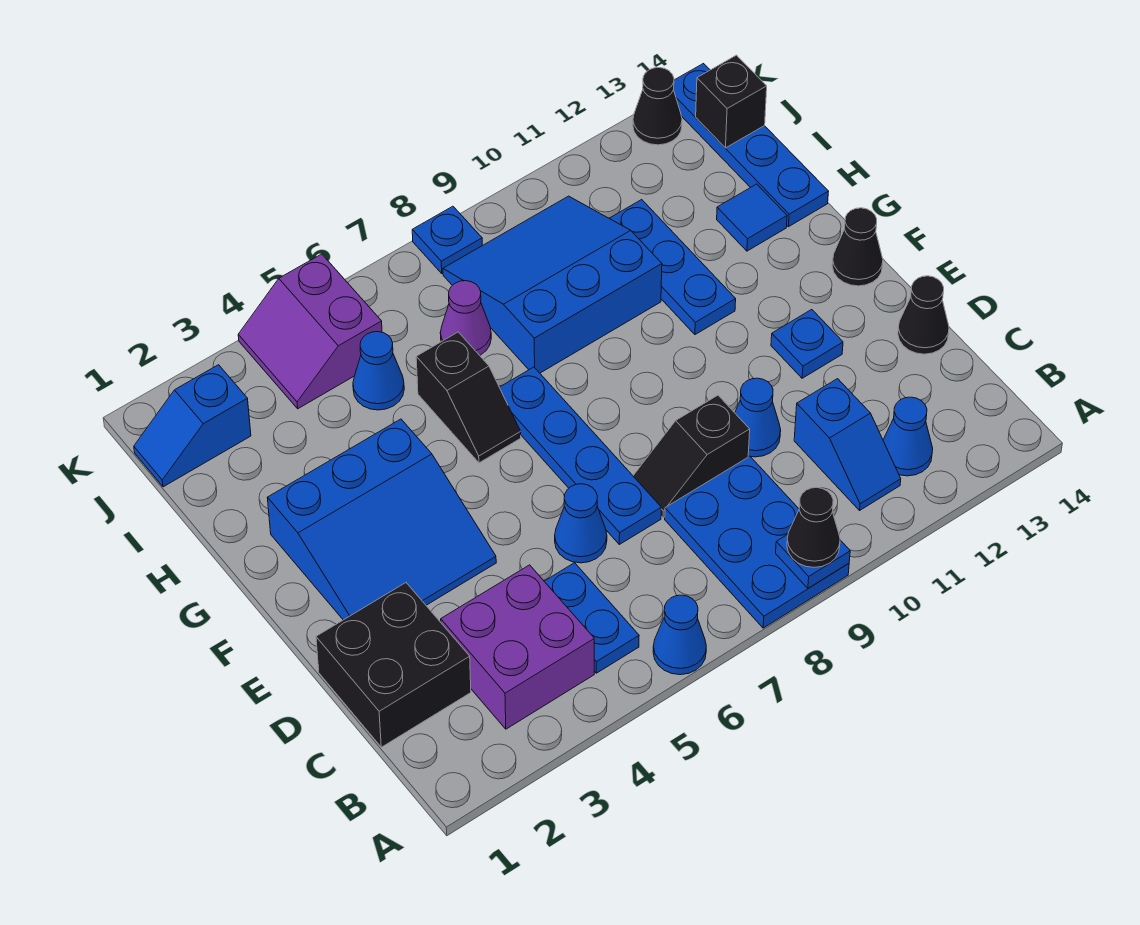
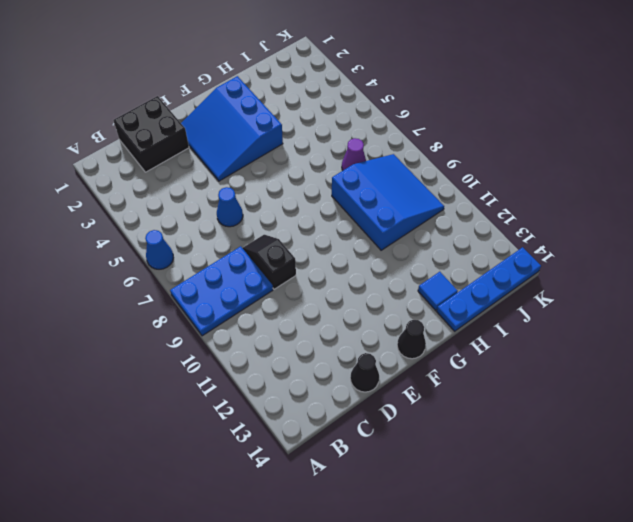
none -> purple 2x2 brick [441,565,594,729]
none -> blue 1x2 plate [544,563,639,673]
none -> blue 1x2 slope [794,379,901,510]

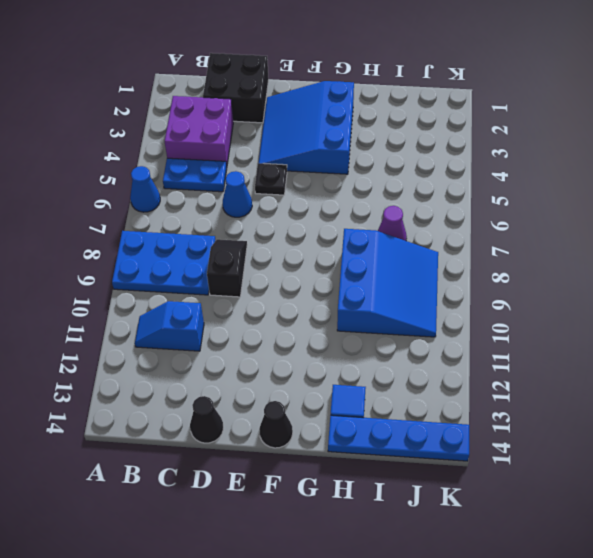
black 1x1 plate [255,163,287,195] -> none
none -> blue 1x1 cone [883,397,933,476]
none -> blue 1x4 plate [499,367,661,544]
none -> blue 1x1 cone [735,378,781,457]

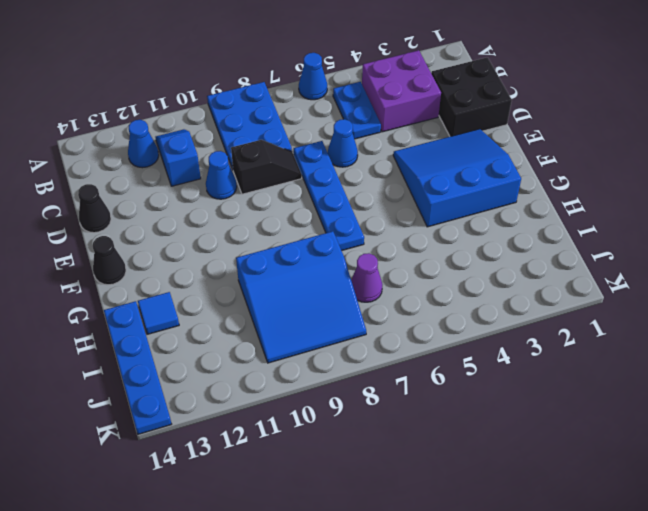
none -> blue 1x1 plate [771,310,843,378]
none -> black 1x2 slope [416,332,521,463]
none -> blue 1x3 plate [609,200,736,335]

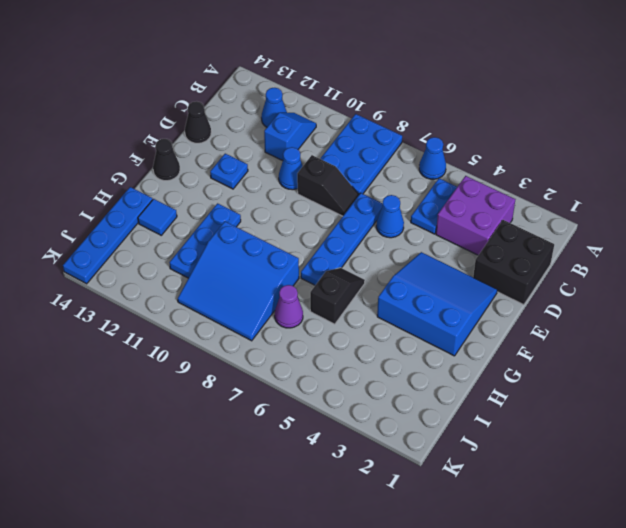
none -> blue 1x1 cone [353,332,404,410]
none -> blue 1x2 slope [134,365,251,487]
none -> purple 2x2 slope [238,254,382,409]

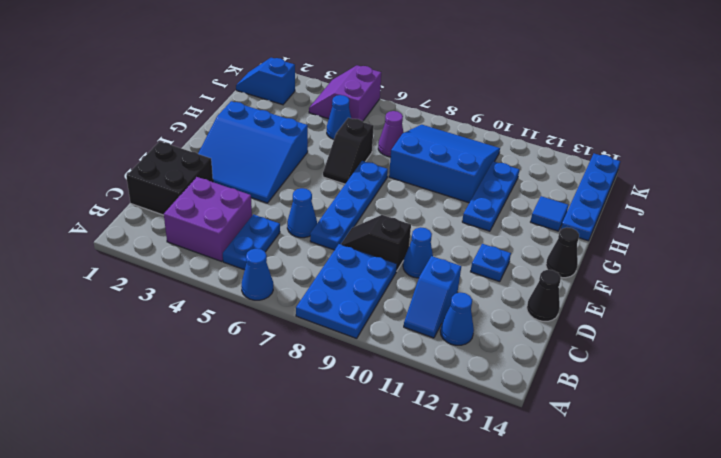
none -> blue 1x1 plate [412,206,482,273]
none -> black 1x1 cone [633,68,682,145]
none -> blue 1x1 plate [776,534,850,588]

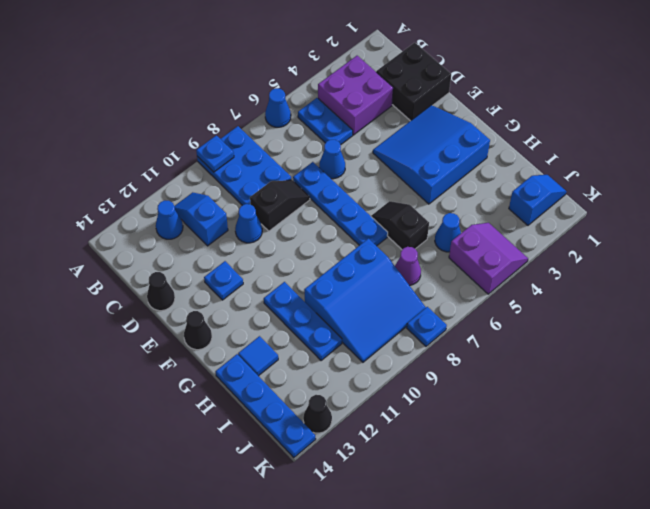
none -> black 1x1 brick [696,55,767,148]
none -> black 1x1 cone [787,488,840,567]

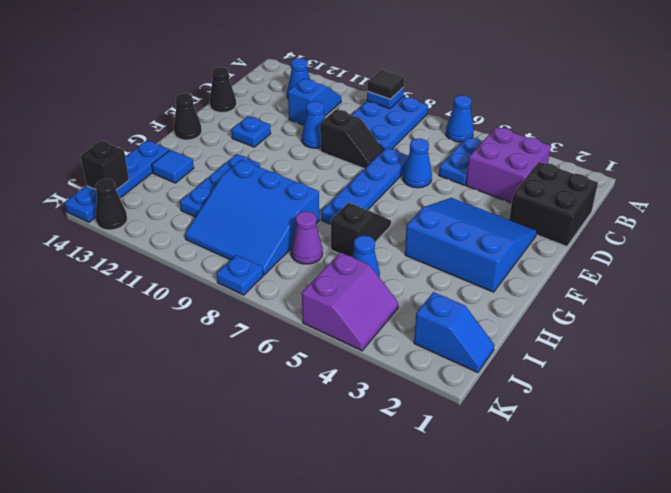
black 1x1 tile [367,70,405,99] -> black 1x1 cone [787,488,840,567]

